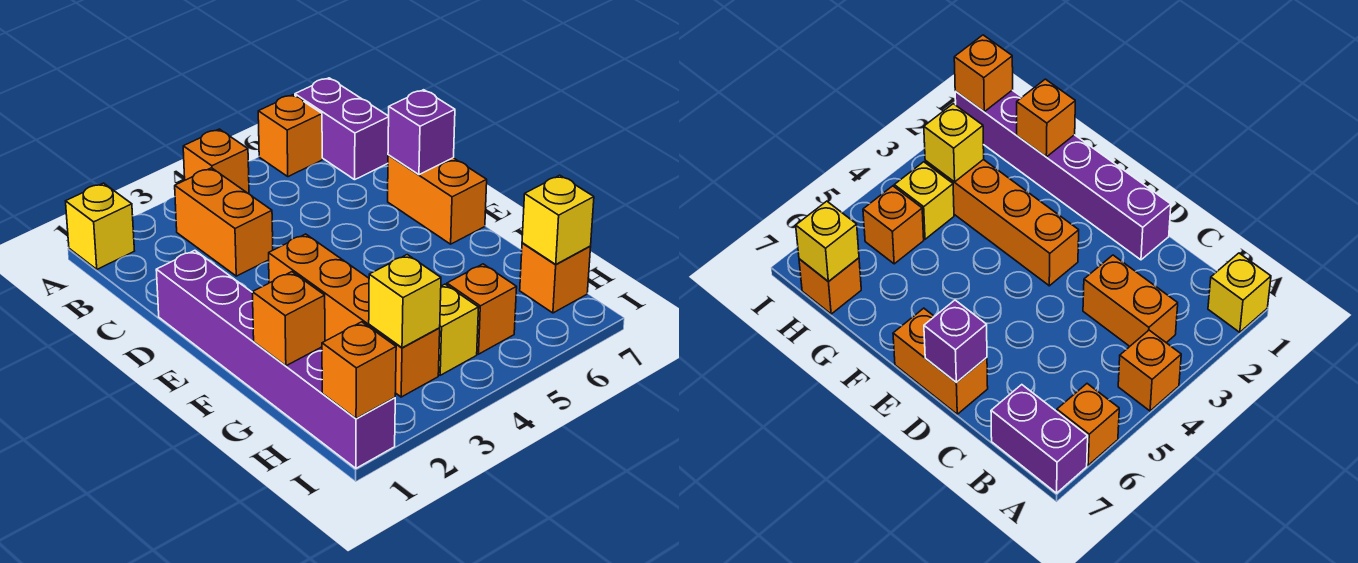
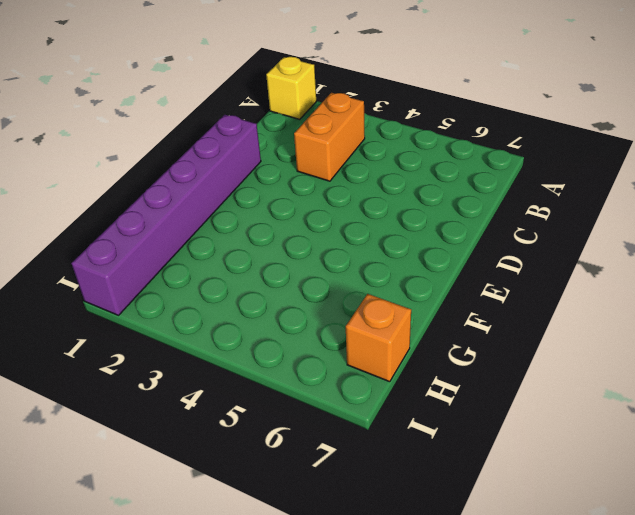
none -> orange 1x1 brick [183,129,249,194]
none -> orange 1x1 brick [258,95,322,177]
none -> purple 1x2 brick [295,78,389,180]

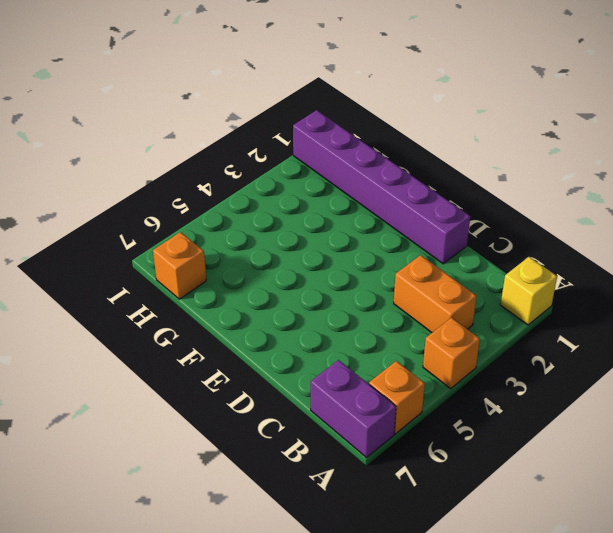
none -> orange 1x2 brick [388,155,487,244]
none -> orange 1x4 brick [269,234,440,397]
none -> yellow 1x1 brick [438,284,479,375]

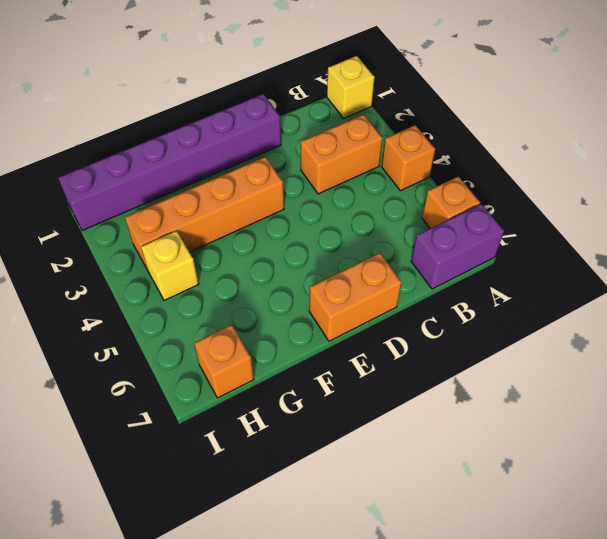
none -> orange 1x1 brick [447,264,517,354]
none -> purple 1x1 brick [388,90,455,175]
none -> orange 1x1 brick [252,272,325,366]

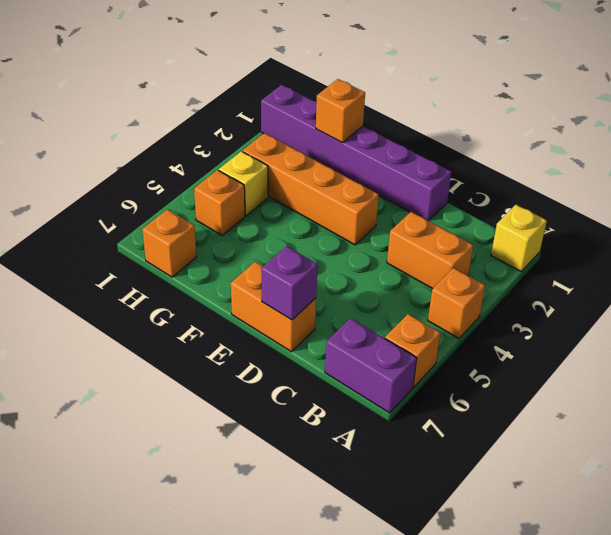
none -> yellow 1x1 brick [369,255,441,348]
none -> yellow 1x1 brick [522,175,594,265]
none -> orange 1x1 brick [322,322,396,419]

